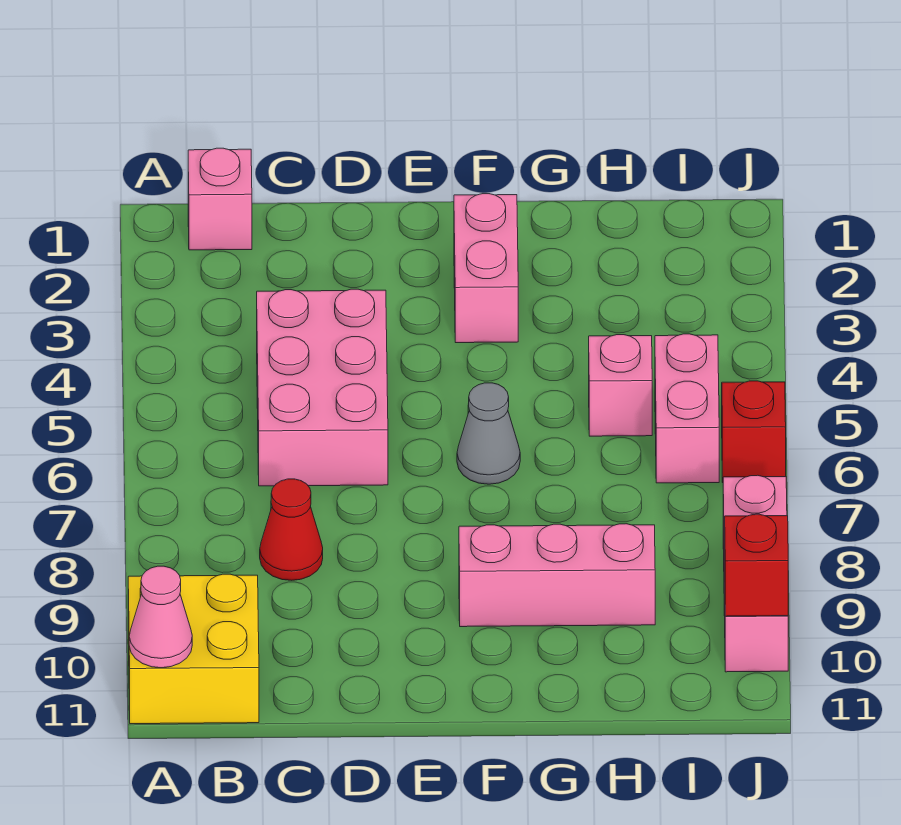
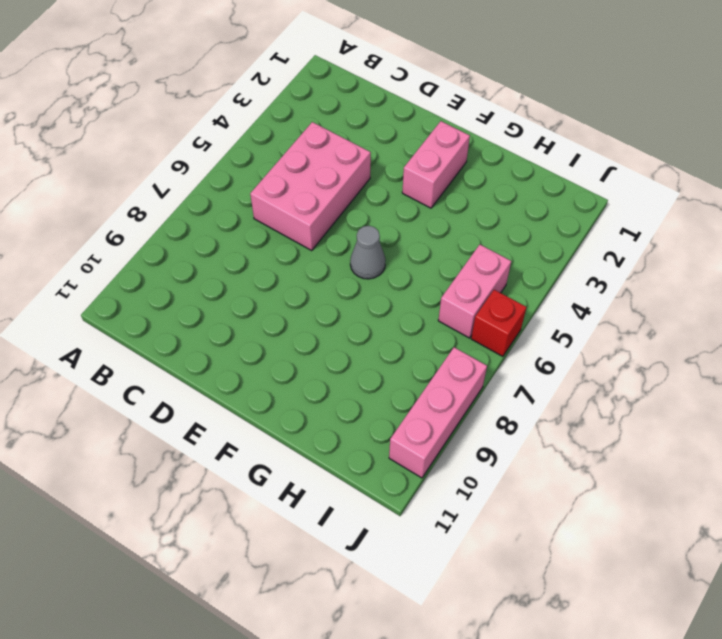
none -> yellow 2x2 brick [128,574,259,724]
none -> pink 1x1 brick [188,148,252,250]
none -> red 1x1 cone [260,479,323,580]

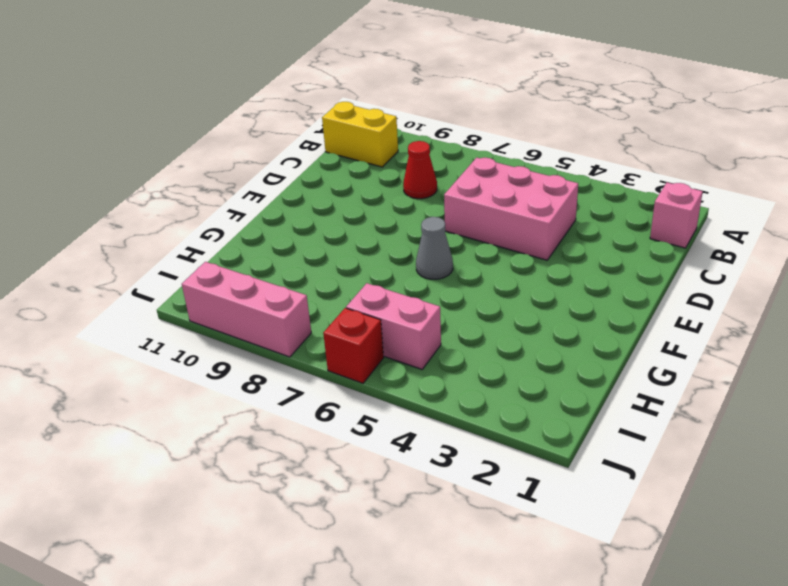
yellow 1x2 brick [322,102,398,167] -> yellow 2x2 brick [128,574,259,724]
none -> pink 1x2 brick [454,194,518,343]
none -> pink 1x3 brick [459,524,655,627]
none -> pink 1x1 brick [589,335,652,436]

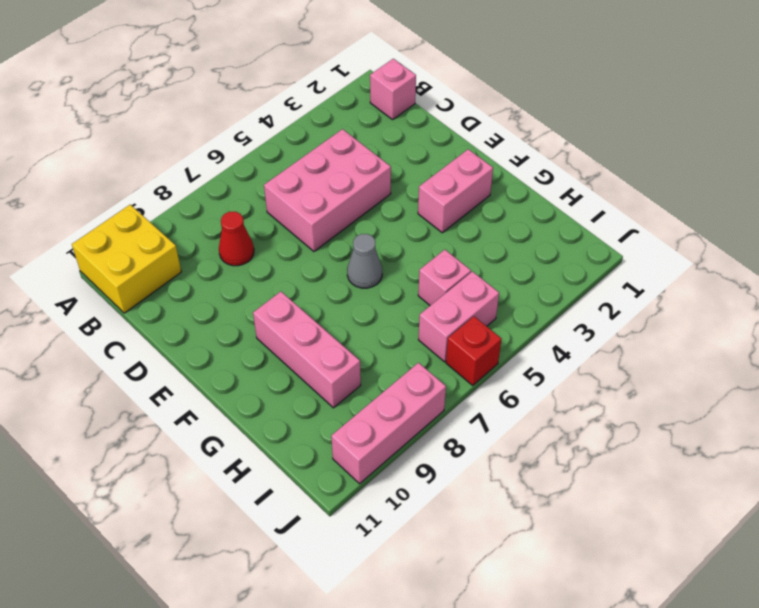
none -> pink 1x1 cone [129,566,192,668]
none -> red 1x1 brick [725,514,788,616]

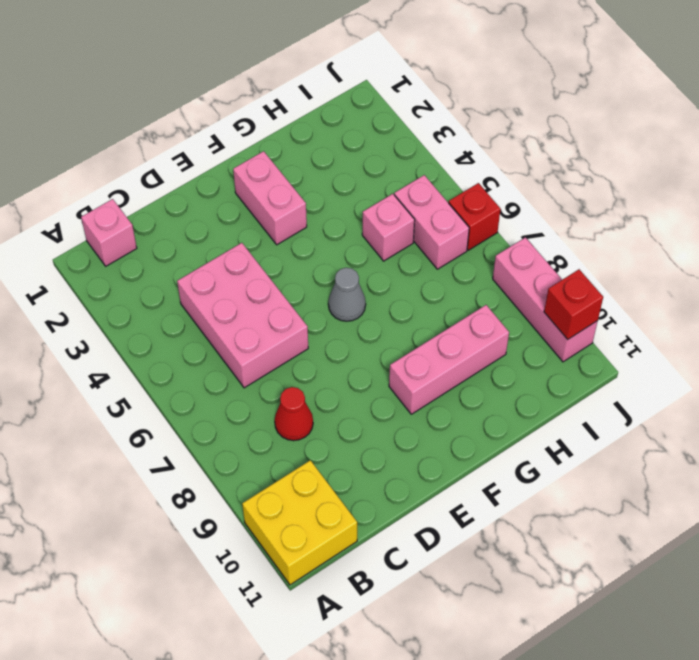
none -> pink 1x1 cone [129,566,192,668]

